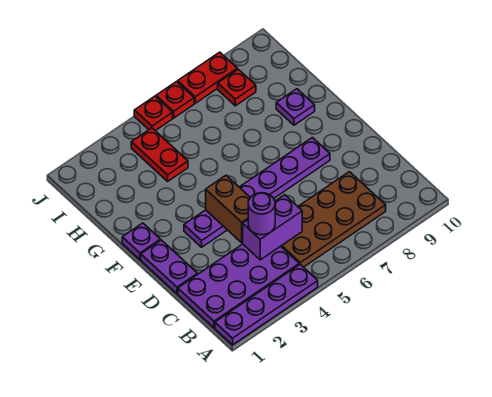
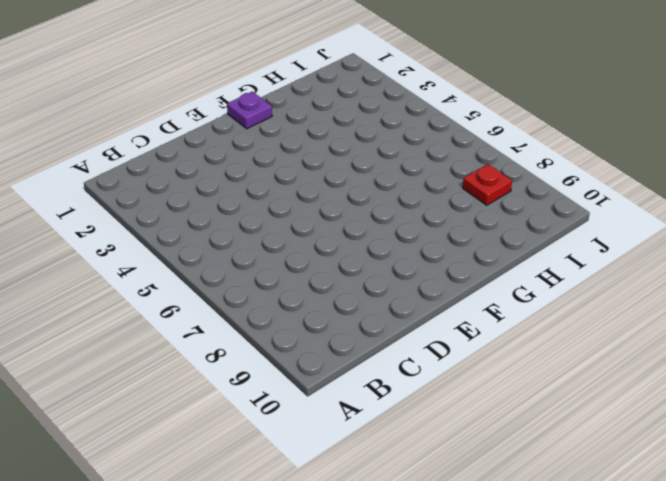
none -> purple 1x4 plate [215,265,318,345]
none -> purple 2x4 plate [178,244,299,328]
none -> brown 2x4 plate [281,172,386,267]

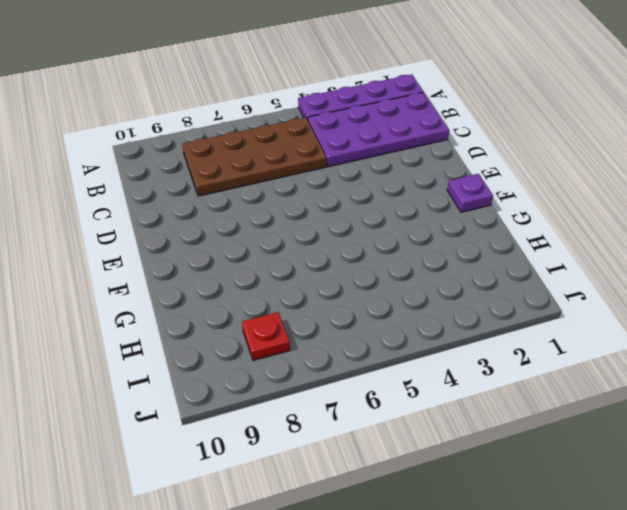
none -> purple 1x2 plate [141,240,198,294]
none -> purple 1x6 plate [184,138,330,247]
none -> purple 1x1 plate [276,89,315,125]

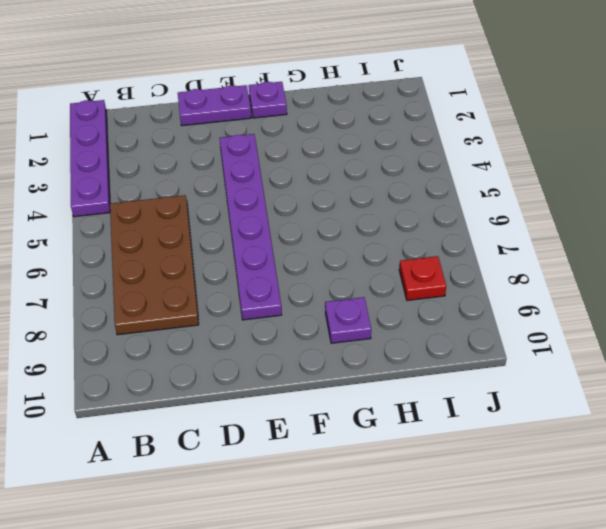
none -> purple 2x4 plate [178,244,299,328]
none -> red 1x2 plate [131,128,188,181]
none -> red 1x1 plate [134,96,173,131]

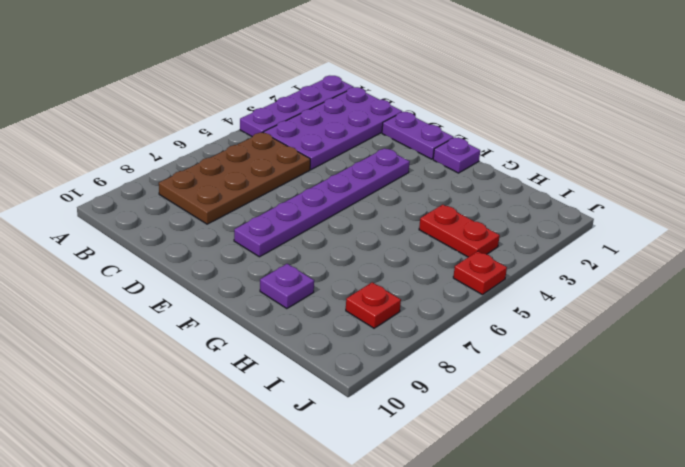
none -> red 1x1 plate [156,82,194,118]
none -> red 1x2 plate [178,52,237,103]
none -> purple 1x2 brick [243,195,302,260]

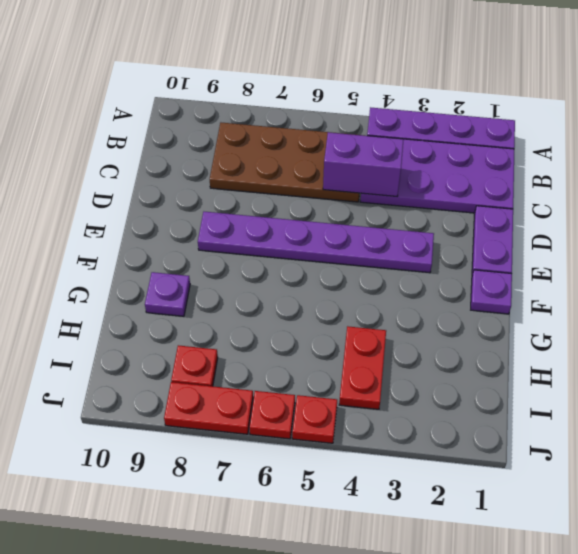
none -> brown 1x2 brick [206,175,250,243]
none -> purple 1x1 round brick [248,193,275,235]

